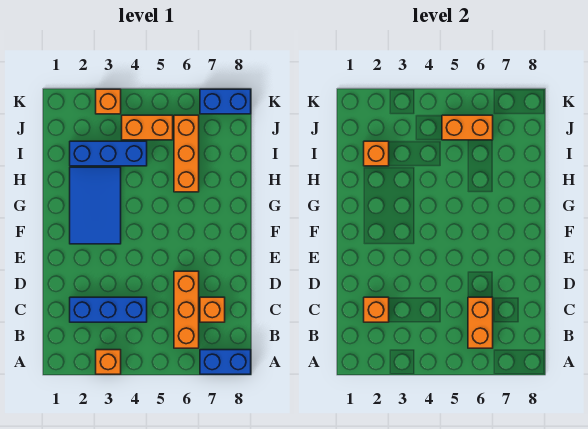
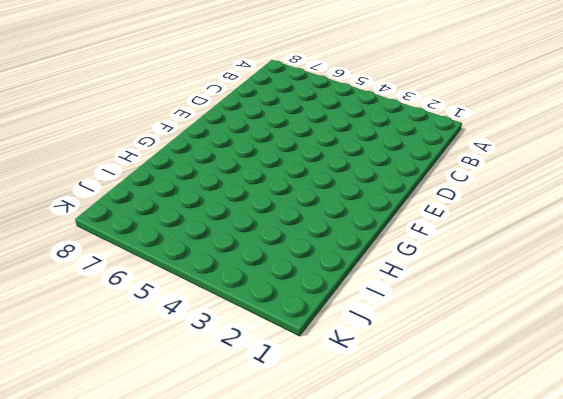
none -> orange 1x1 brick [96,350,121,374]
none -> blue 1x2 brick [200,350,251,374]
none -> orange 1x3 brick [174,271,199,348]

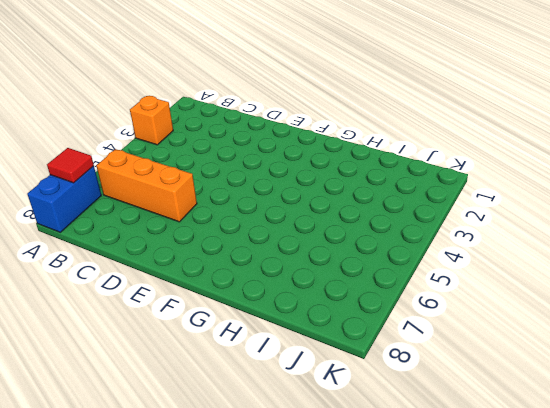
red 1x1 tile [47,148,94,183] -> none
none -> blue 1x3 brick [70,297,147,322]
none -> orange 1x1 brick [200,297,225,322]
none -> blue 2x3 tile [70,167,121,244]

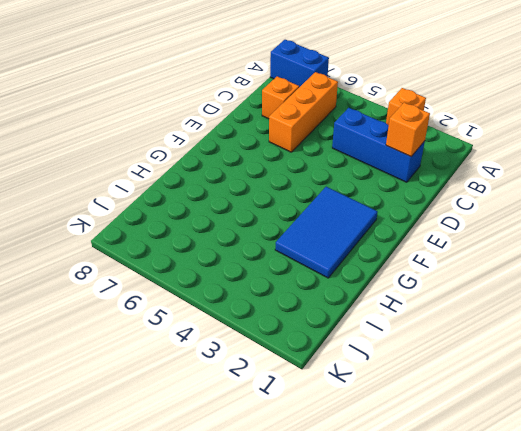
none -> orange 1x3 brick [174,115,199,192]
none -> blue 1x3 brick [70,141,147,166]
none -> orange 1x2 brick [122,115,173,140]

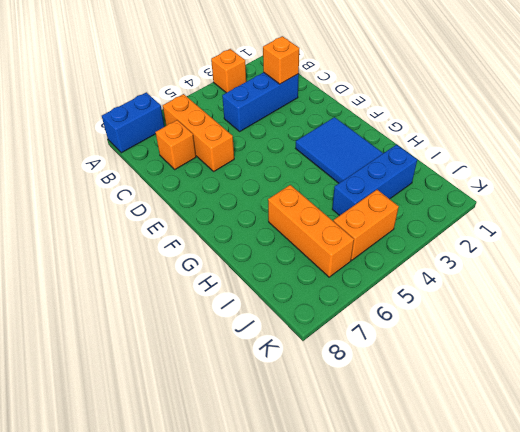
none -> orange 1x1 brick [96,89,121,114]
none -> blue 1x2 brick [200,89,251,114]
none -> orange 1x2 brick [468,297,493,348]

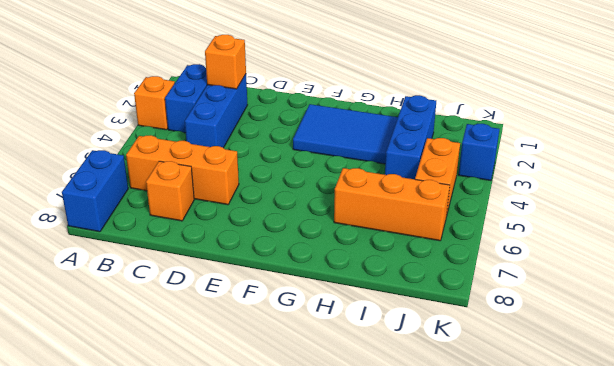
blue 1x2 brick [165,64,207,133] -> blue 1x2 brick moved to [200,89,251,114]
blue 1x1 brick [459,124,499,181] -> orange 1x1 brick [96,89,121,114]
none -> orange 1x2 brick [468,297,493,348]
none -> orange 1x1 brick [364,141,389,166]
none -> orange 1x2 brick [442,115,493,140]

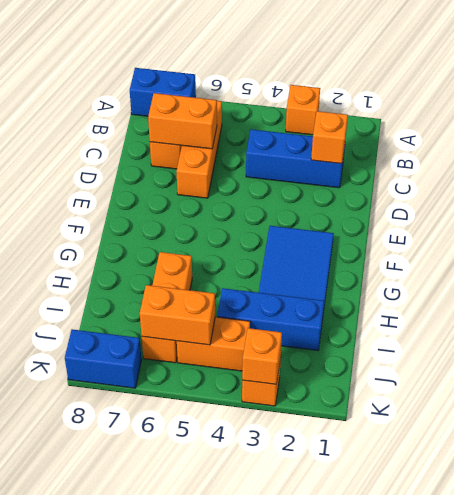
orange 1x2 brick [148,93,217,149] -> orange 1x2 brick turned to [468,297,493,348]
orange 1x1 brick [242,328,282,384] -> orange 1x1 brick moved to [364,141,389,166]

